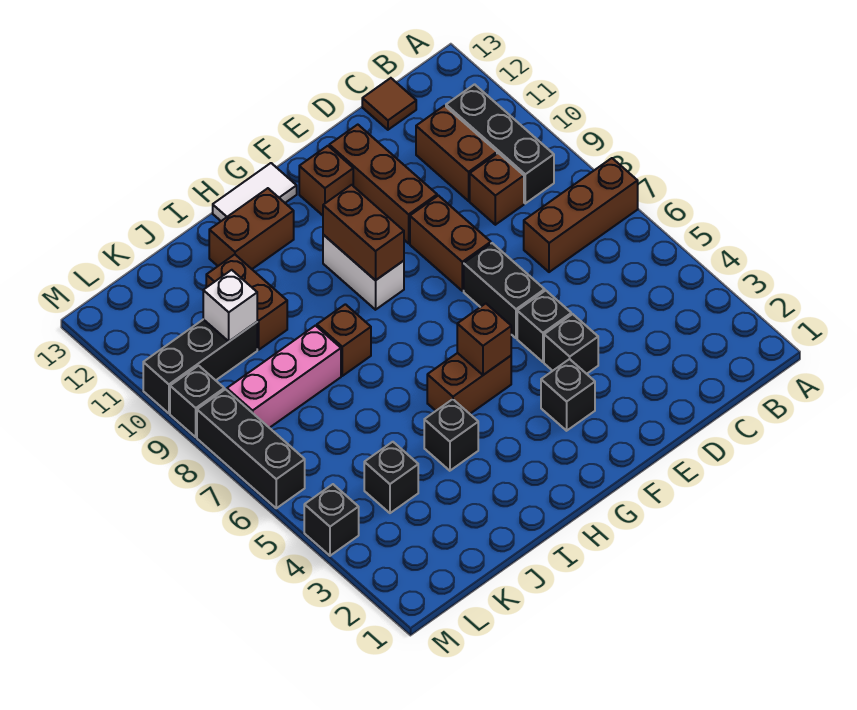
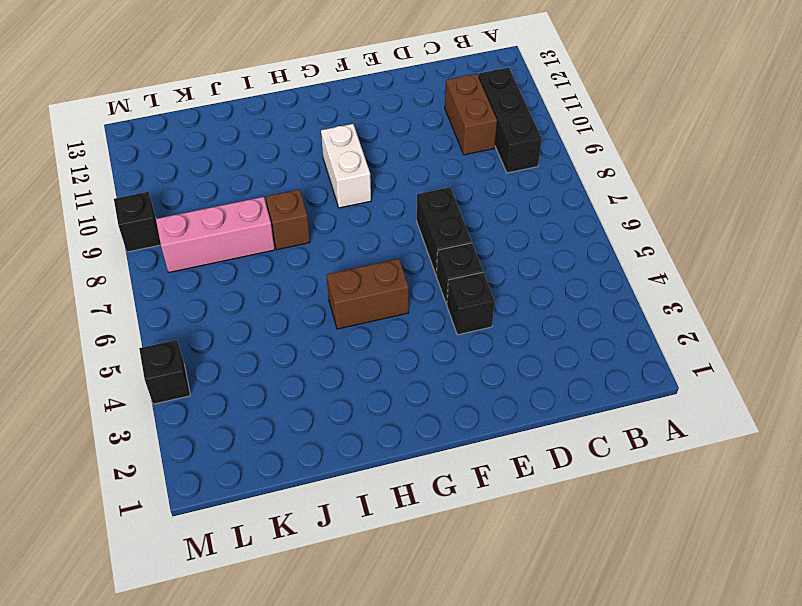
none -> brown 1x3 brick [524,158,638,272]
none -> brown 1x1 brick [470,153,524,225]
none -> brown 1x1 tile [362,78,416,130]

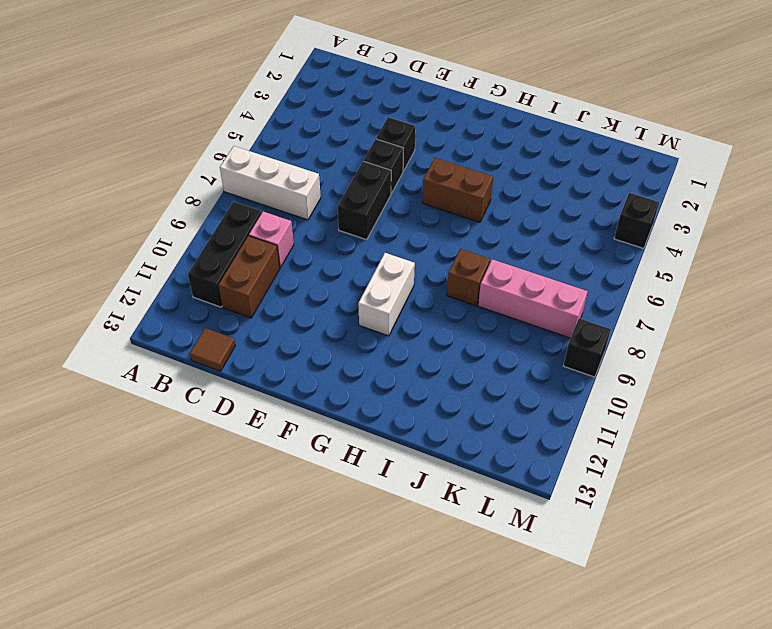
white 1x3 brick [220,146,321,220] -> brown 1x3 brick [524,158,638,272]
pink 1x1 brick [249,212,294,267] -> brown 1x1 brick [470,153,524,225]
none -> brown 1x2 brick [410,196,491,291]
none -> brown 1x3 brick [329,125,437,243]
none -> black 1x1 brick [541,359,595,431]

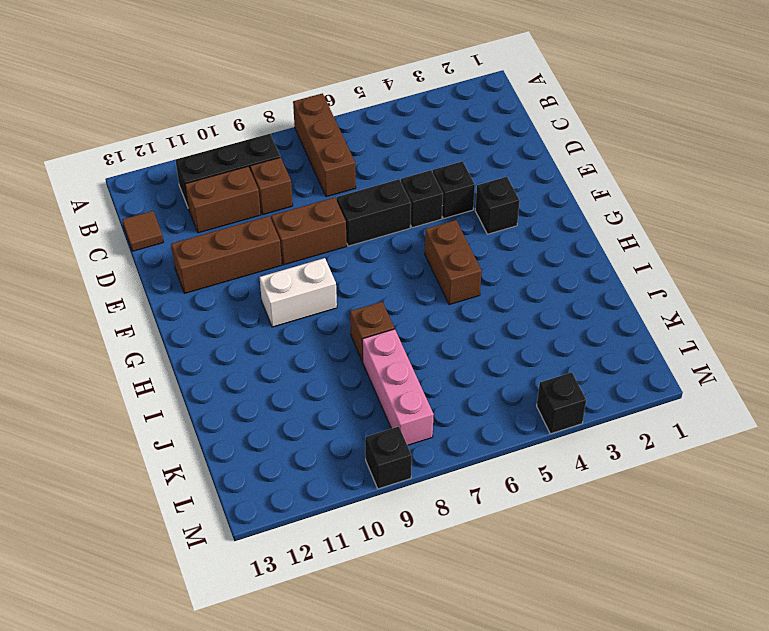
none -> brown 1x1 brick [299,146,353,215]
none -> white 1x2 tile [213,163,297,221]
none -> brown 1x2 brick [209,188,294,269]

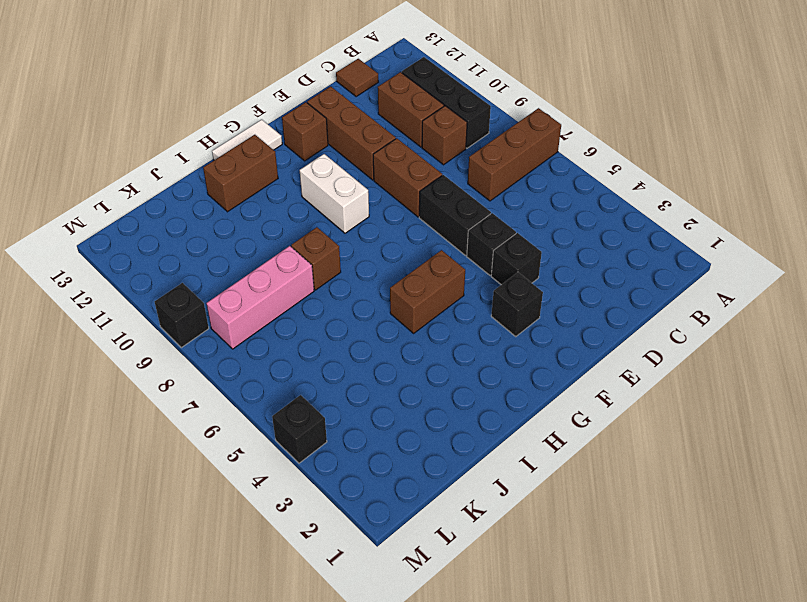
none -> black 1x1 brick [424,399,478,471]
none -> brown 1x2 brick [206,255,287,350]
none -> black 1x1 brick [364,442,418,513]

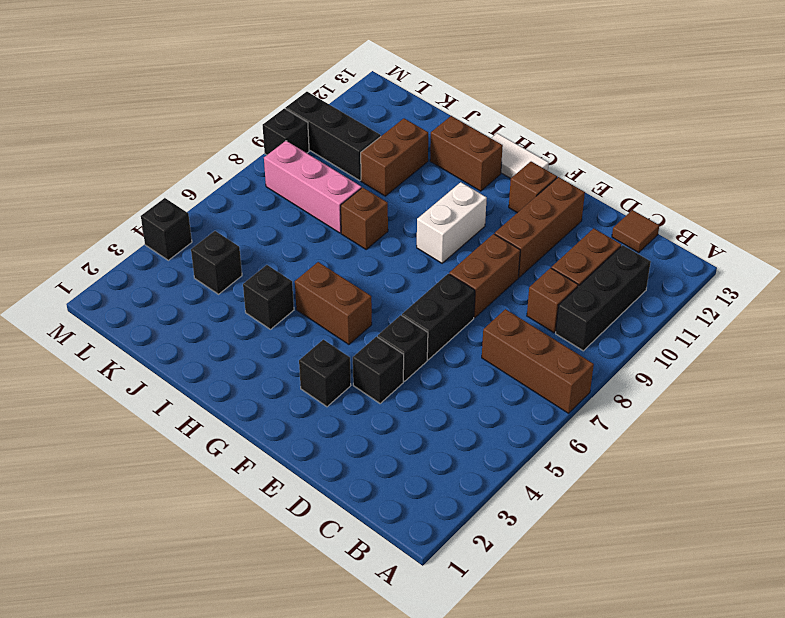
none -> black 1x3 brick [197,389,305,508]
none -> brown 1x1 brick [457,304,511,375]
none -> brown 1x2 brick [323,185,404,280]

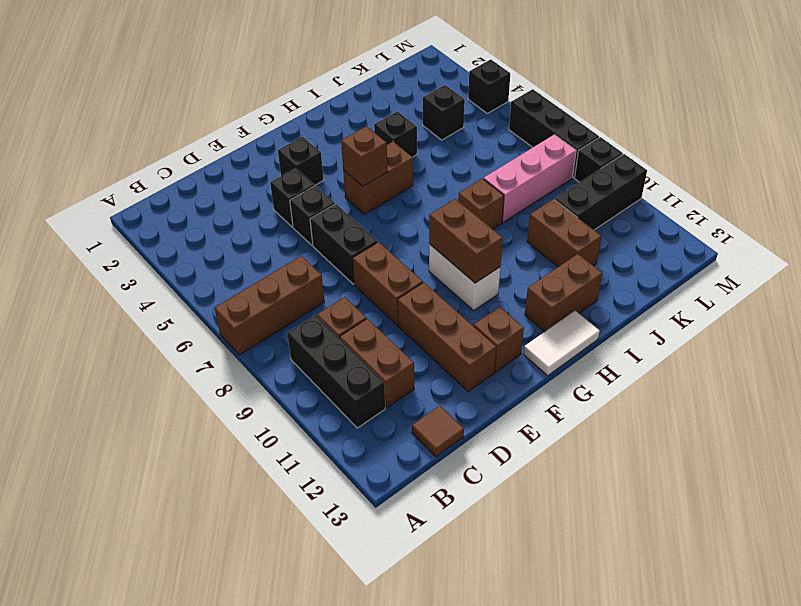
none -> white 1x1 brick [203,270,257,341]

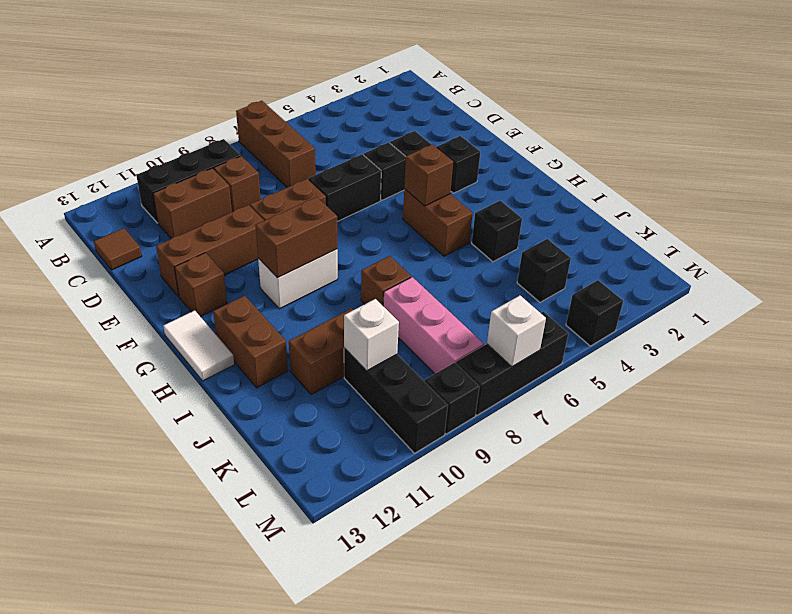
white 1x1 brick [487,296,546,367] -> none

